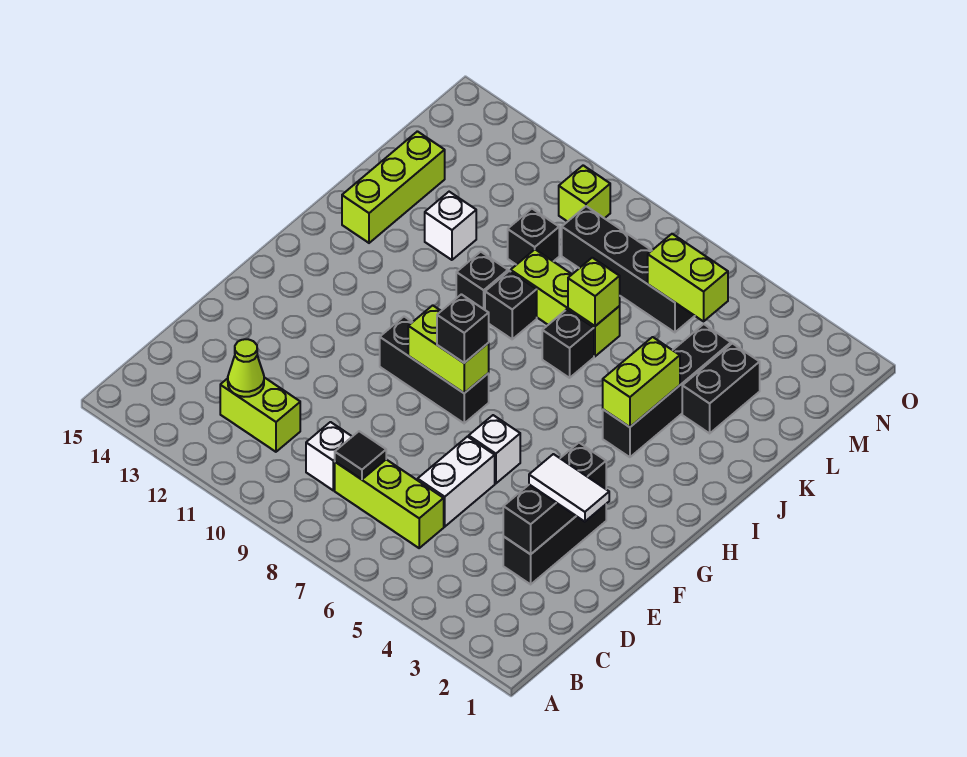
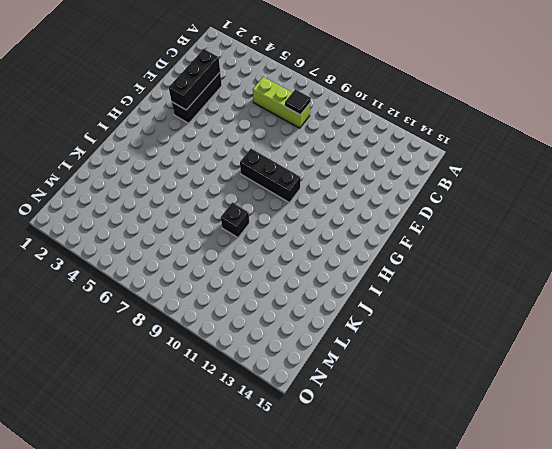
none -> white 1x1 brick [306,422,352,490]
none -> lime 1x2 brick [220,377,300,452]
none -> white 1x2 brick [418,437,495,527]

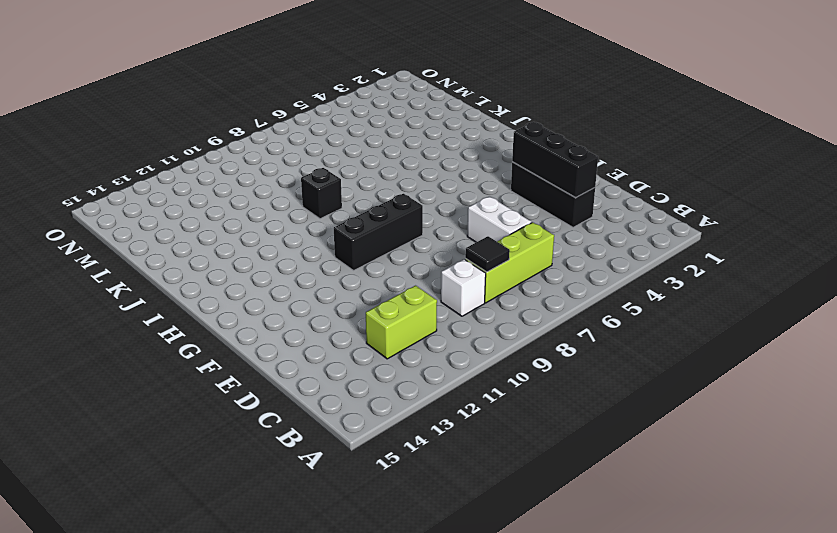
none -> white 1x1 brick [469,415,520,483]
none -> black 1x4 brick [603,324,731,457]
none -> black 1x1 brick [542,309,594,378]

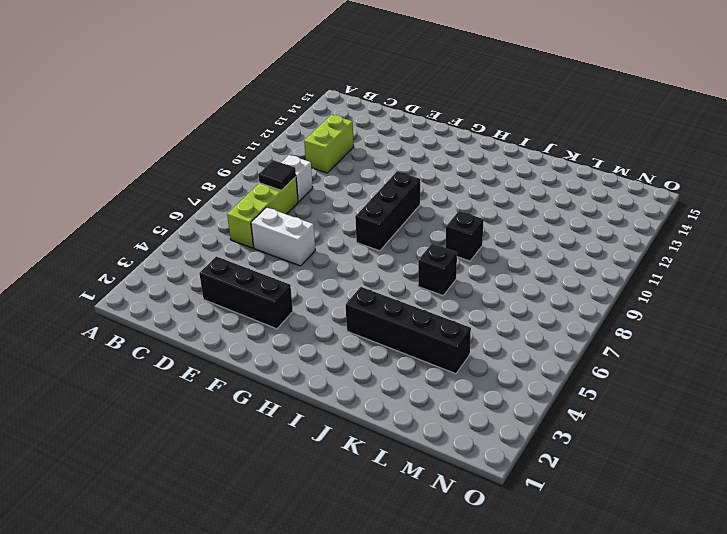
none -> white 1x1 brick [469,415,520,483]
none -> black 1x1 brick [456,252,508,310]
none -> lime 1x3 brick [342,131,445,243]

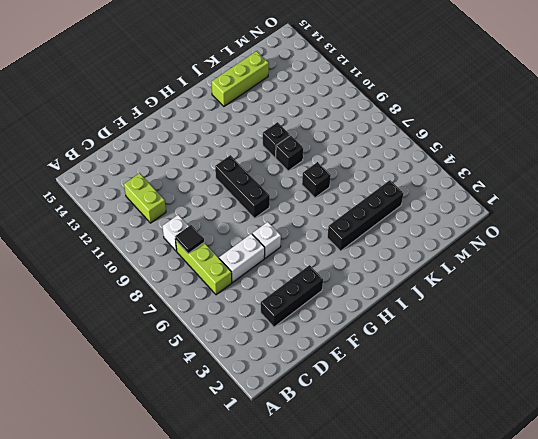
none -> black 1x2 brick [682,343,760,433]
none -> lime 1x3 brick [511,250,620,356]
none -> white 1x1 brick [425,192,476,260]

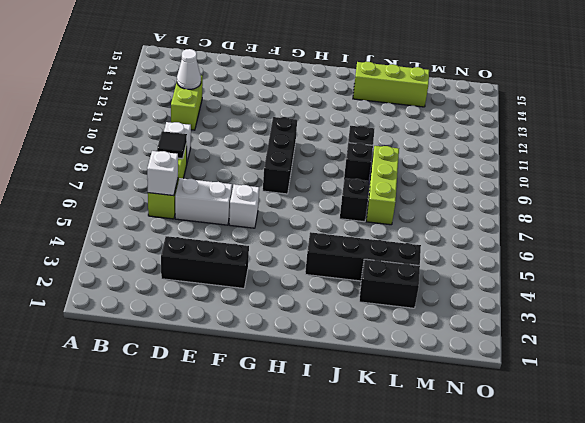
white 1x1 brick [147,151,178,196] -> white 1x1 brick moved to [425,192,476,260]
white 1x1 cone [177,49,201,89] -> lime 1x1 cone [228,339,264,397]
none -> black 1x1 brick [508,209,559,265]
none -> black 1x4 brick [562,206,694,332]
none -> lime 1x1 brick [559,165,610,222]

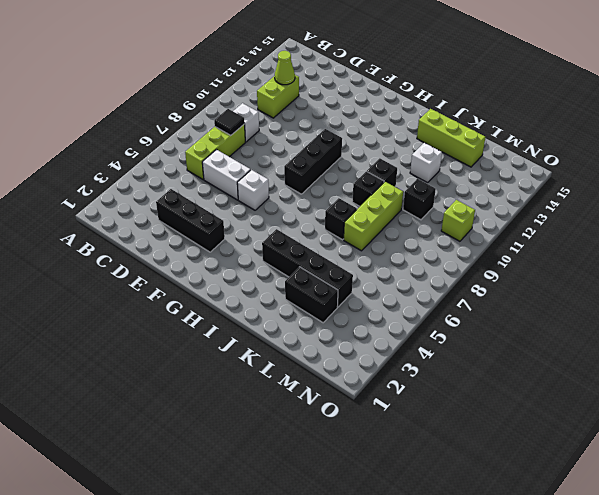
none -> black 1x4 brick [562,206,694,332]
none -> black 1x3 brick [503,443,606,554]
none -> lime 1x2 brick [408,305,489,393]

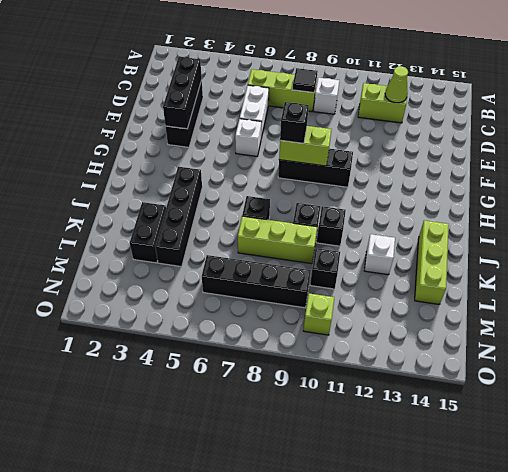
none -> lime 1x2 brick [603,337,680,427]
none -> lime 1x1 brick [568,258,620,326]
none -> lime 1x2 brick [648,234,728,321]

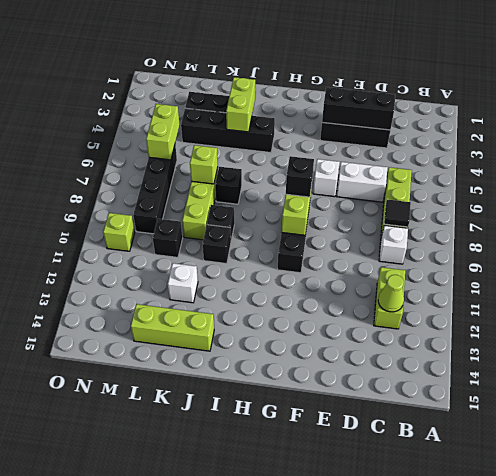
lime 1x2 brick [226,77,255,132] -> lime 1x2 brick turned to [603,337,680,427]
none -> white 1x2 tile [529,454,609,522]

